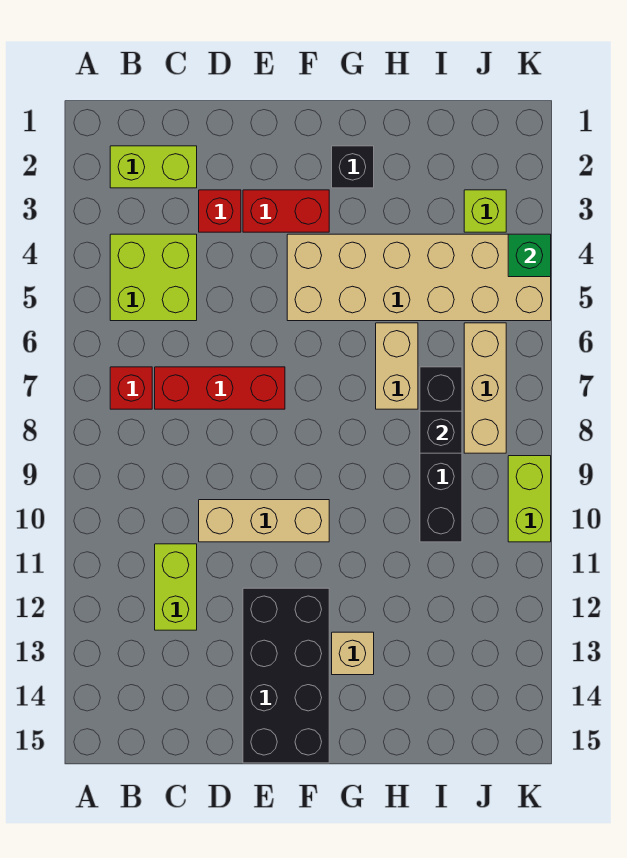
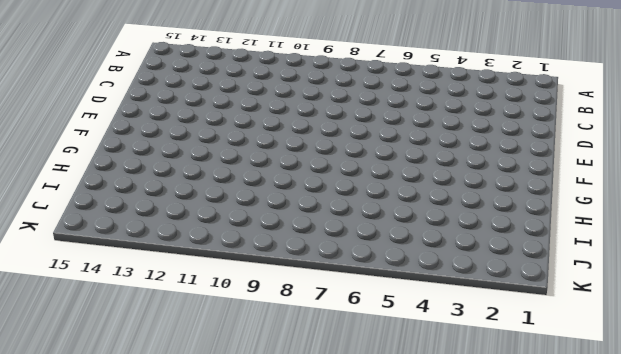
none -> lime 1x2 brick [110,146,197,188]
none -> lime 2x2 brick [110,234,197,321]
none -> red 1x1 brick [110,367,152,409]

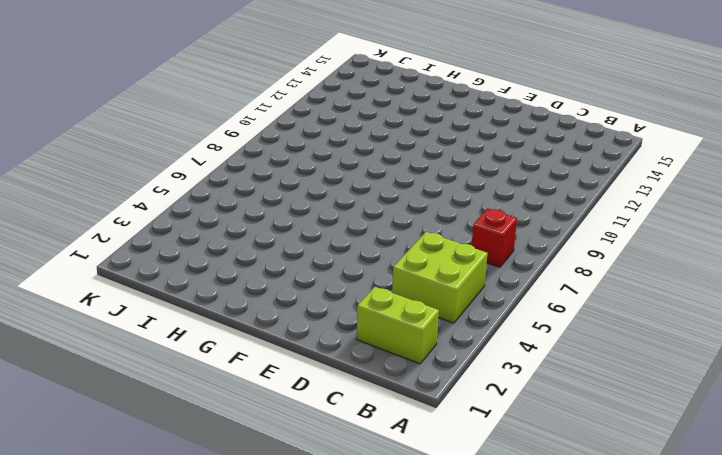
none -> red 1x3 brick [155,367,285,409]
none -> lime 1x2 brick [155,544,197,630]
none -> red 1x1 brick [199,190,241,232]

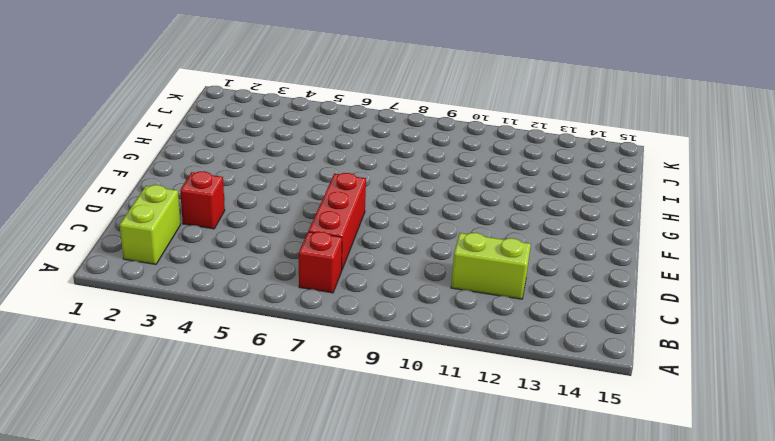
none -> lime 2x2 brick [110,234,197,321]
none -> tan 1x3 brick [199,500,329,542]
none -> red 1x2 brick [243,190,329,232]

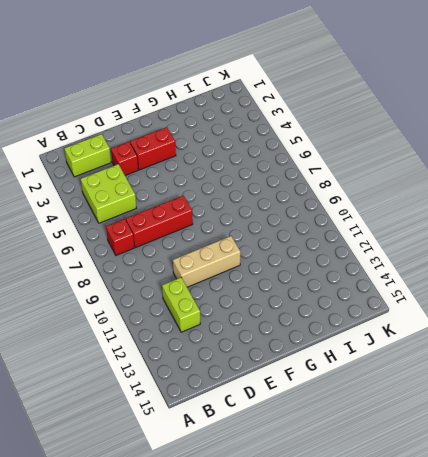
none -> black 2x4 brick [243,588,329,763]
none -> tan 2x6 brick [287,234,551,321]
none -> black 1x1 brick [332,146,374,188]

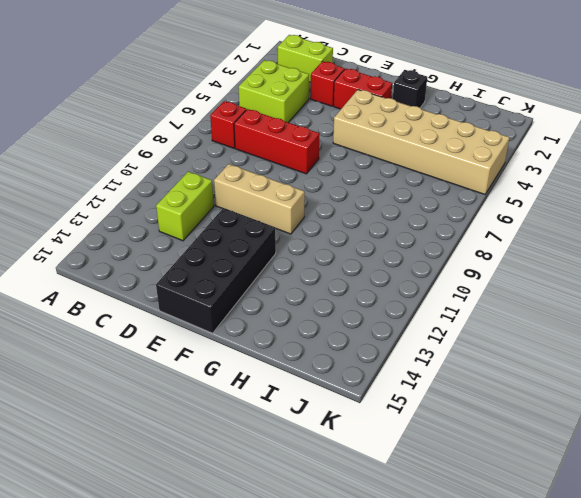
none -> tan 1x1 brick [332,632,374,675]
none -> tan 1x2 brick [376,323,418,409]
none -> black 1x4 brick [420,367,462,542]

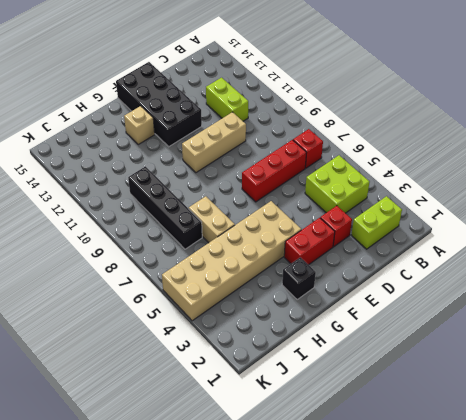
none -> lime 1x1 brick [464,190,506,232]
none -> tan 1x3 brick [464,323,506,453]
none -> lime 1x2 brick [508,456,551,542]

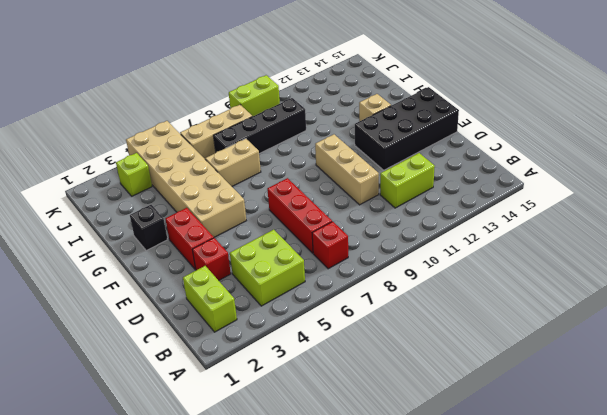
none -> black 1x1 brick [420,411,462,453]
none -> green 1x1 brick [508,234,551,277]

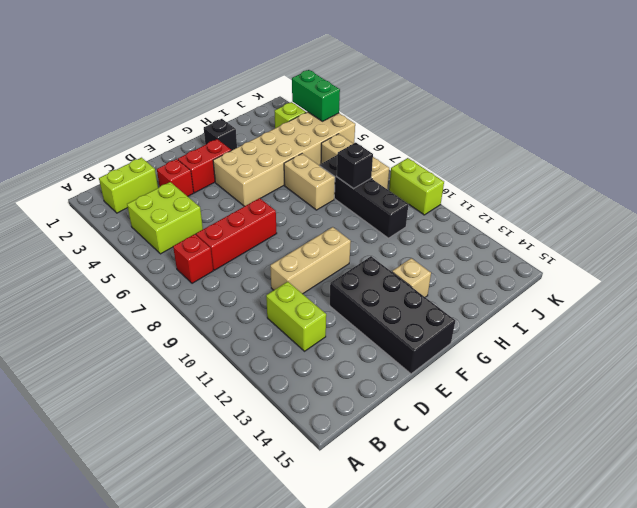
green 1x2 brick [292,70,340,121] -> green 1x1 brick [508,234,551,277]

